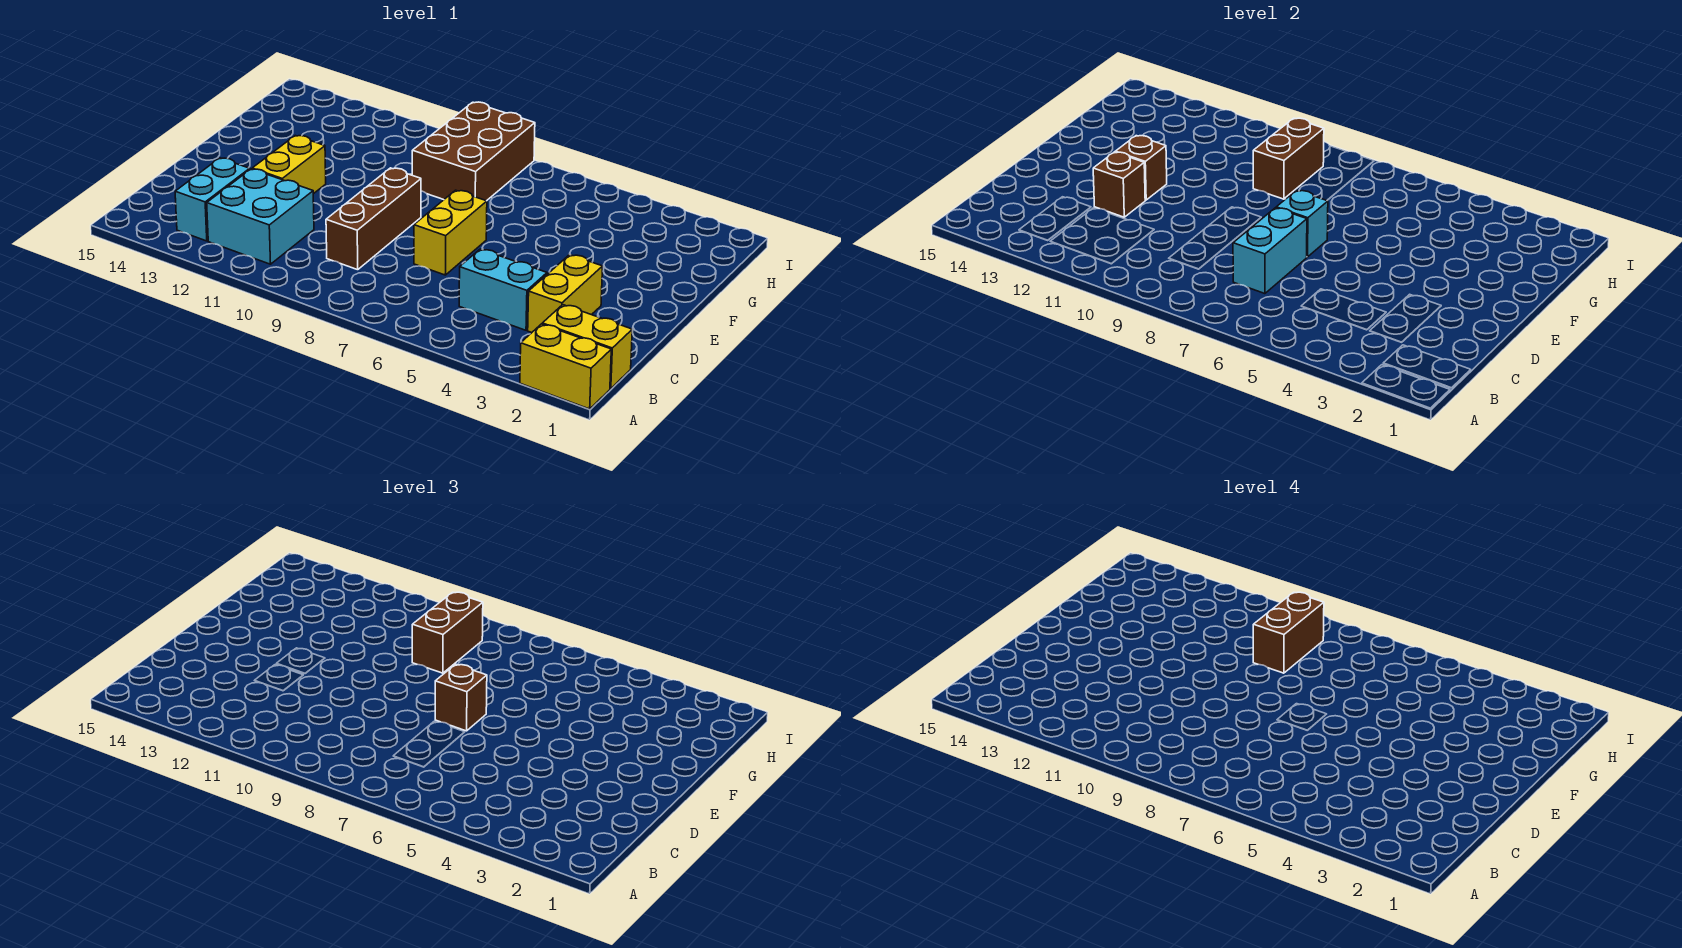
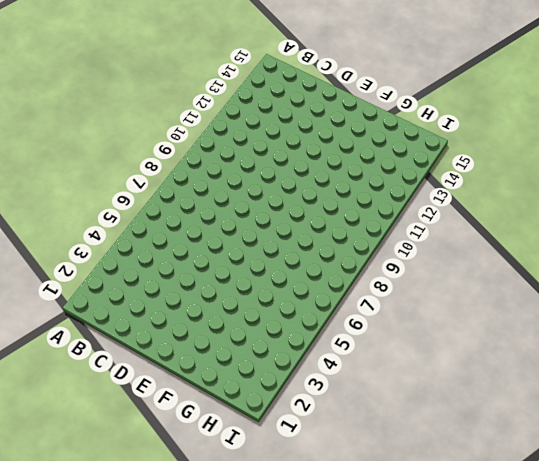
none -> yellow 1x2 brick [520,324,611,409]
none -> yellow 1x2 brick [542,305,632,389]
none -> cyan 2x2 brick [207,169,314,264]

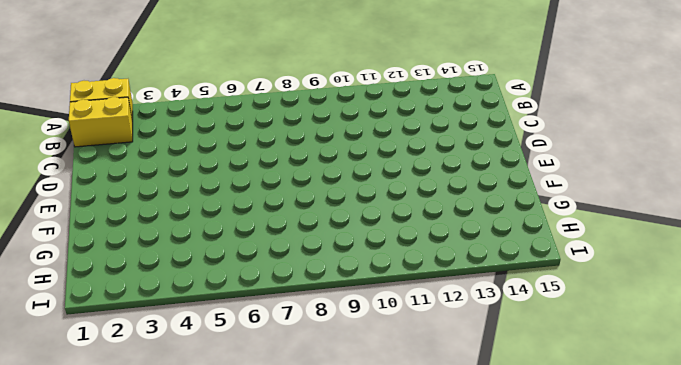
none -> cyan 2x2 brick [207,169,314,264]
none -> cyan 1x2 brick [175,158,250,241]
none -> yellow 1x2 brick [528,255,603,333]

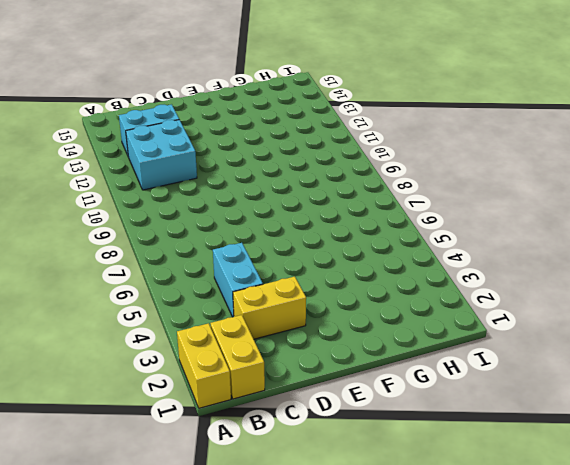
none -> brown 1x3 brick [326,168,421,270]
none -> yellow 1x2 brick [414,190,487,275]
none -> yellow 1x2 brick [252,136,326,194]

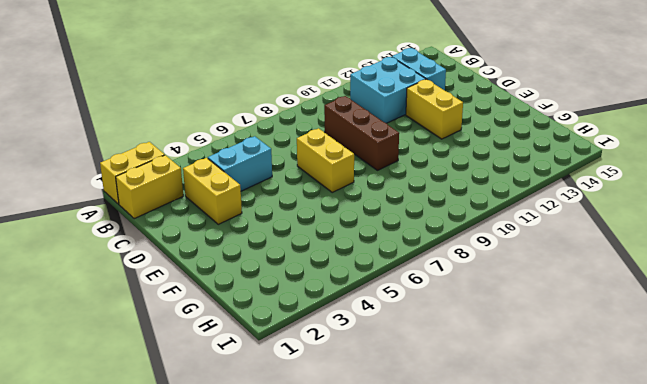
none -> brown 2x3 brick [412,102,535,201]
none -> cyan 1x2 brick [1233,208,1307,294]
none -> brown 1x1 brick [1093,152,1145,217]

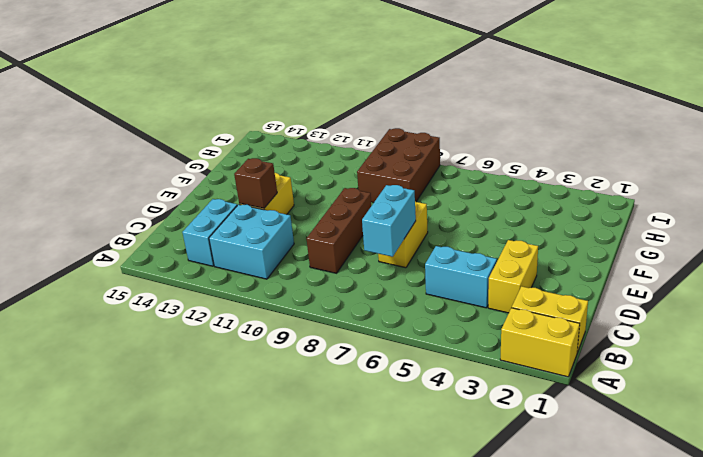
none -> cyan 1x1 brick [1276,190,1328,257]
none -> brown 1x1 brick [1115,136,1167,200]
none -> brown 1x2 brick [1253,118,1324,199]

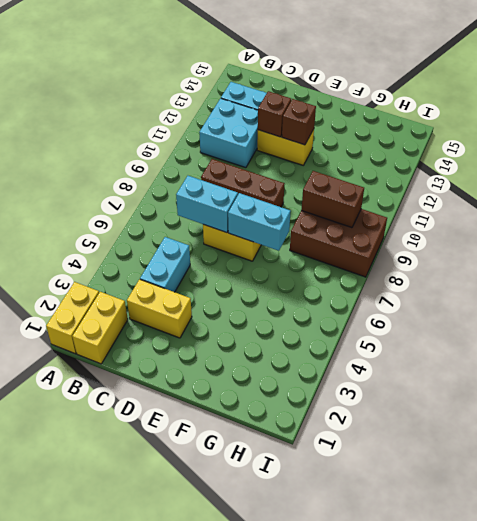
cyan 1x2 brick [228,193,291,251] -> cyan 1x1 brick [1276,190,1328,257]
none -> brown 1x1 brick [435,664,487,731]
none -> brown 1x2 brick [412,592,483,673]
none -> brown 1x2 brick [1253,592,1324,673]

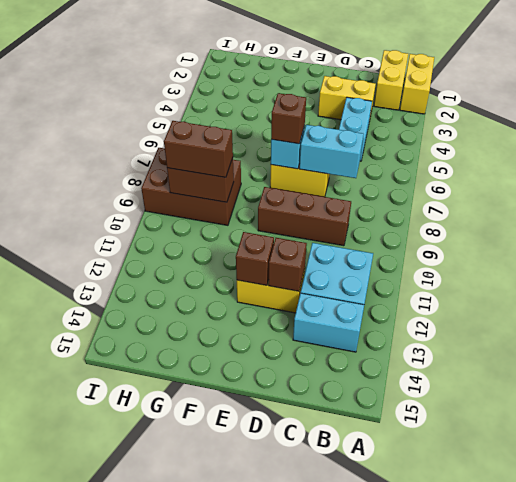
none -> brown 1x2 brick [1253,592,1324,673]

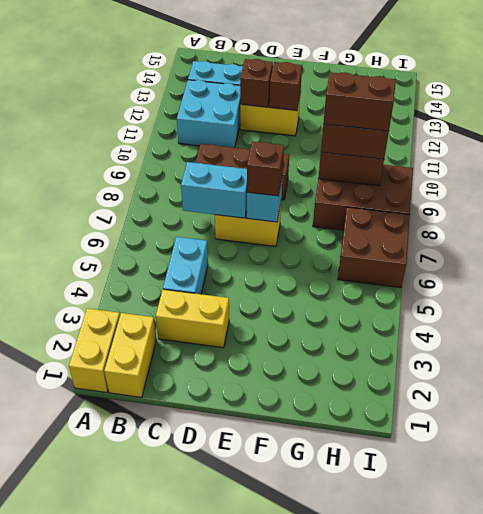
brown 2x2 brick [338,207,410,288] -> none

